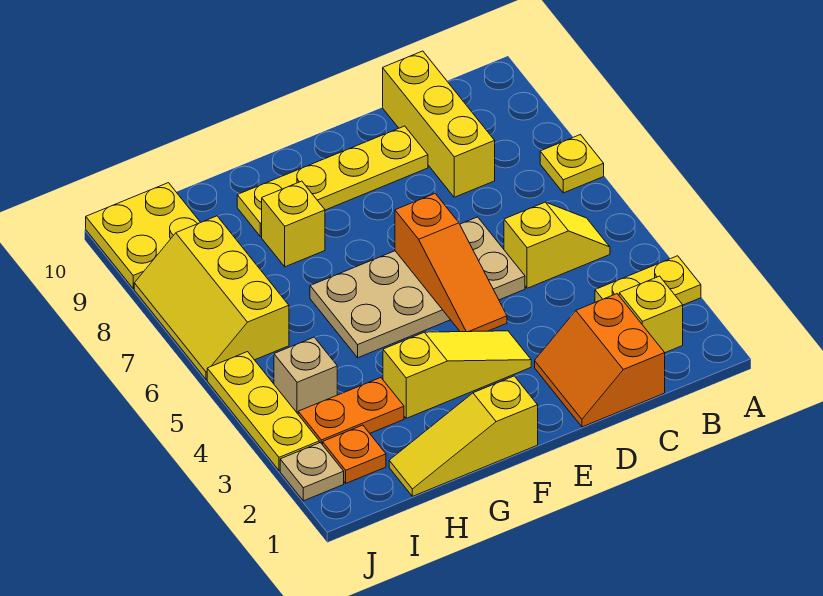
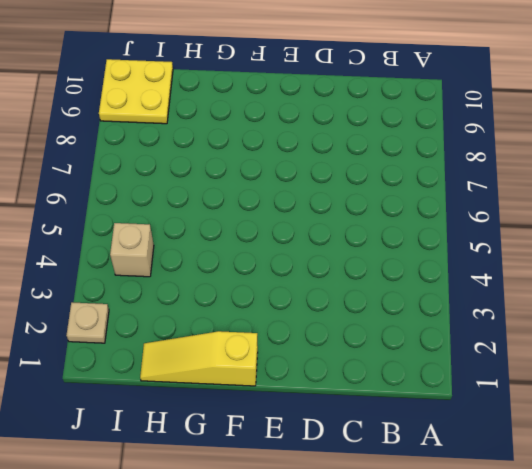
none -> yellow 1x2 plate [595,256,701,305]
none -> yellow 1x1 plate [540,135,604,193]
none -> yellow 1x1 brick [619,276,683,353]

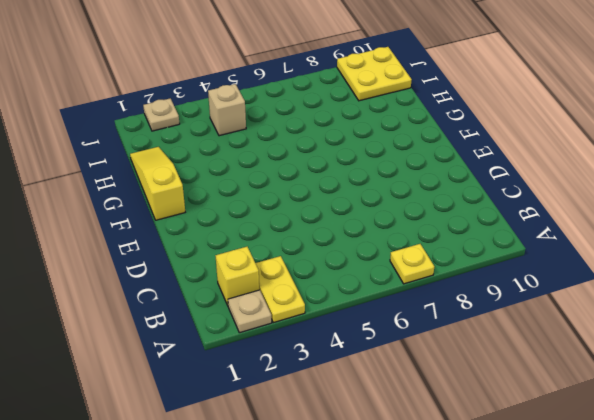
tan 1x1 plate [228,290,272,333] -> none
none -> yellow 1x2 slope [504,202,610,288]
none -> orange 2x2 slope [535,294,665,427]
none -> yellow 1x3 brick [383,51,495,197]

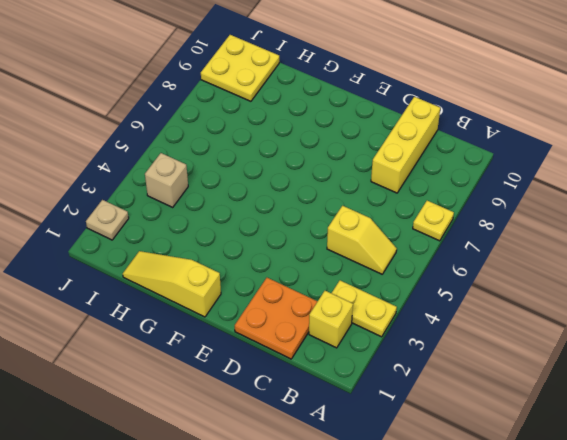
orange 2x2 plate [235,278,318,359] -> orange 2x2 slope [535,294,665,427]
none -> tan 2x4 plate [310,217,525,358]
none -> yellow 1x4 plate [237,126,428,237]
none -> yellow 1x3 slope [383,331,531,418]

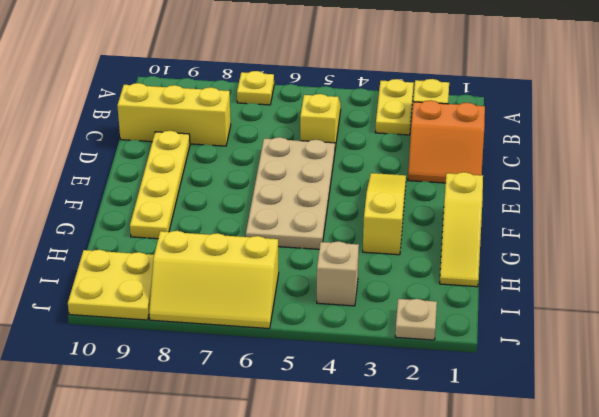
none -> yellow 1x1 brick [262,181,325,267]
none -> orange 1x2 plate [298,378,404,445]
none -> orange 1x1 plate [323,425,386,483]

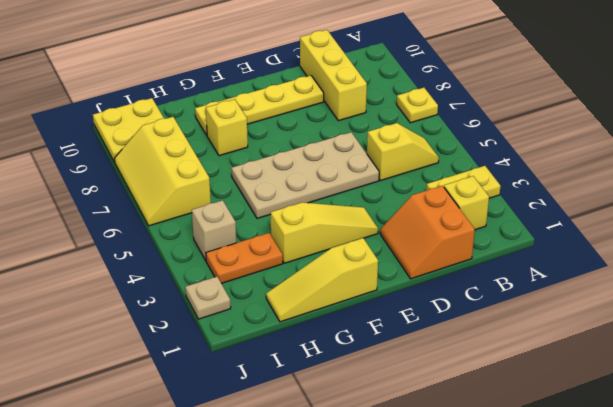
none -> orange 1x1 plate [323,425,386,483]
none -> yellow 1x3 plate [207,352,319,471]
none -> orange 1x3 slope [395,194,507,332]

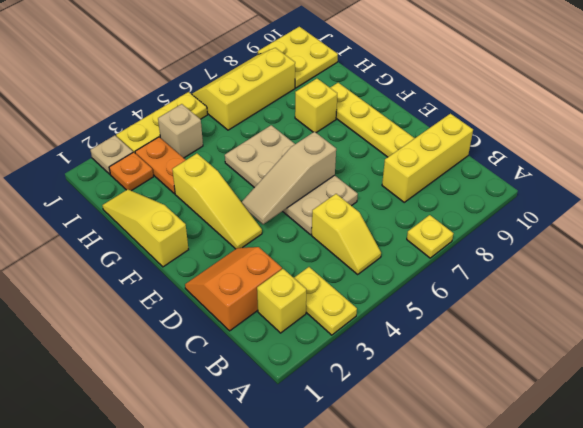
tan 1x3 slope [242,132,336,224] -> orange 1x3 slope [395,194,507,332]

